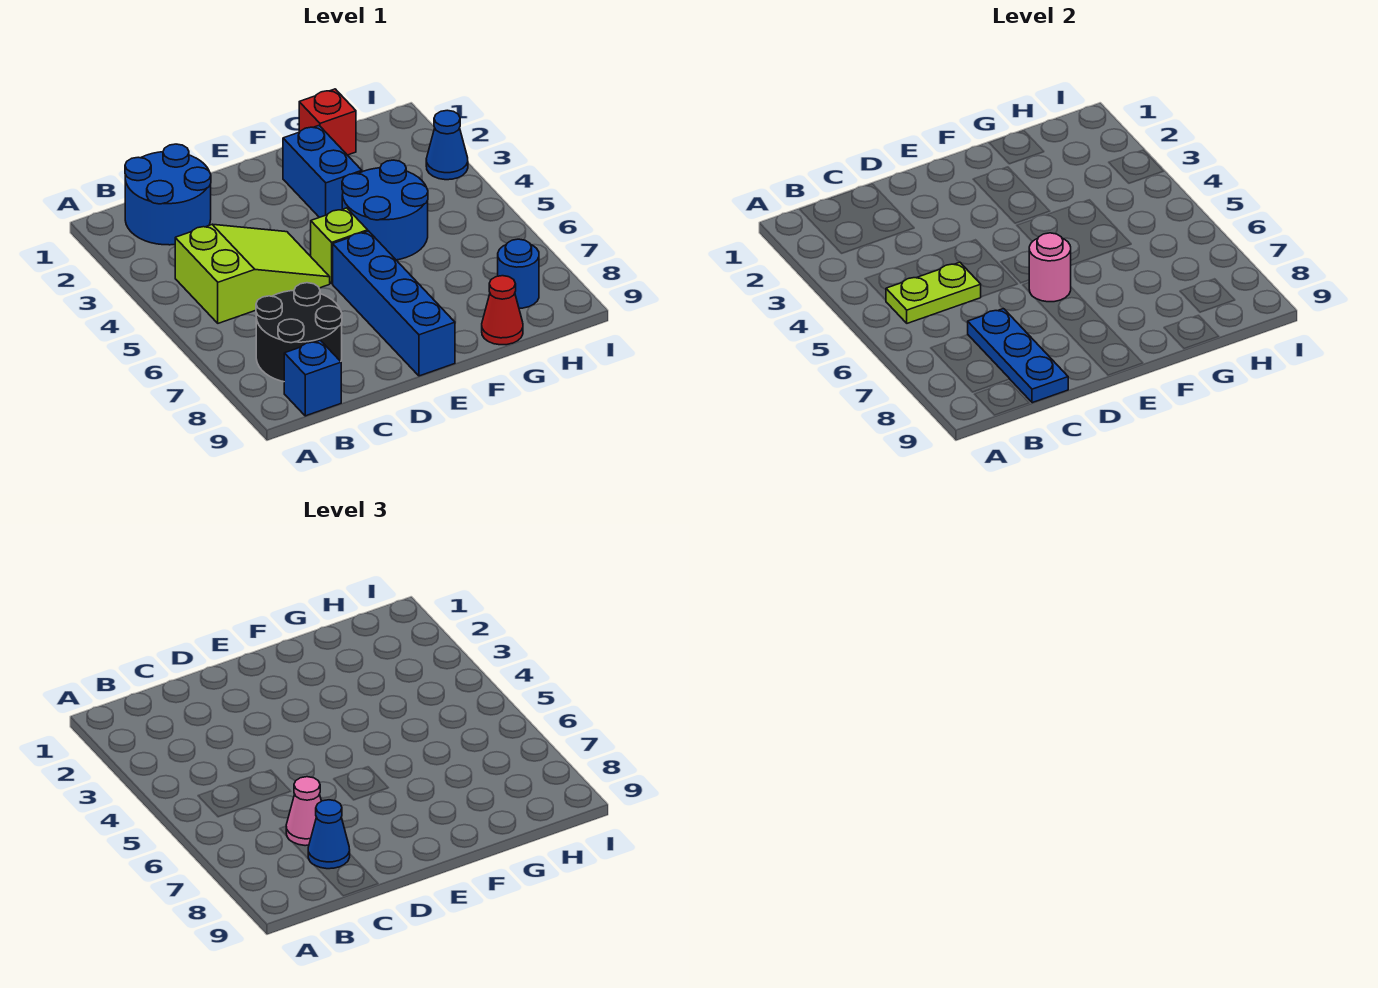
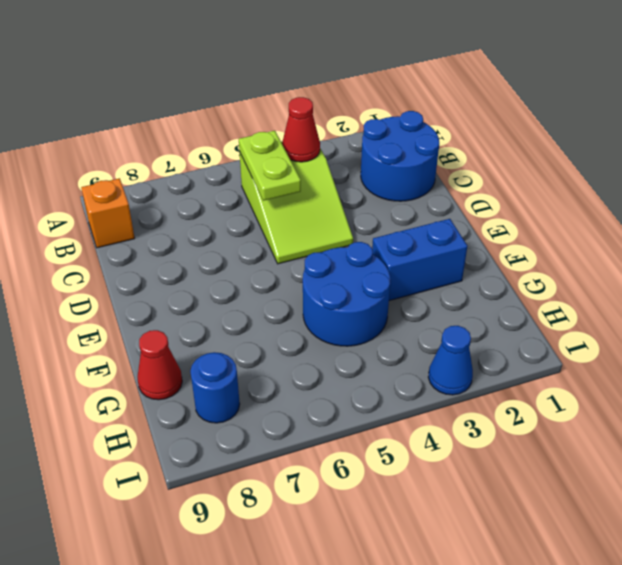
red 1x1 cone [282,97,320,162] -> none
orange 1x1 brick [81,178,135,248] -> blue 1x1 brick [284,340,341,416]
none -> black 2x2 round brick [256,283,342,382]
none -> lime 1x1 brick [311,208,368,283]
none -> blue 1x4 brick [333,231,455,376]

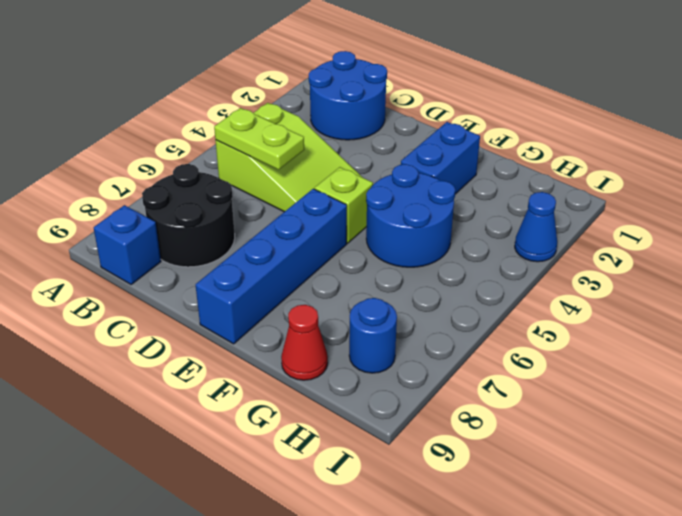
none -> red 1x1 brick [299,89,356,155]
none -> blue 1x3 plate [968,309,1068,403]
none -> pink 1x1 round brick [1029,233,1071,302]

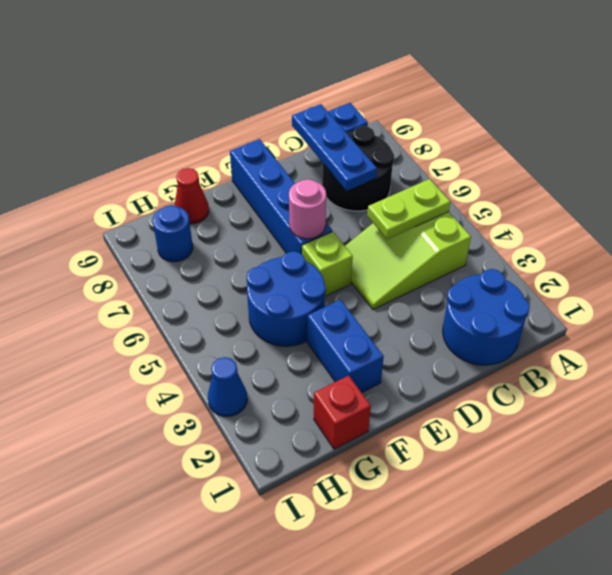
none -> pink 1x1 cone [286,777,321,846]
none -> blue 1x1 cone [308,800,350,869]

